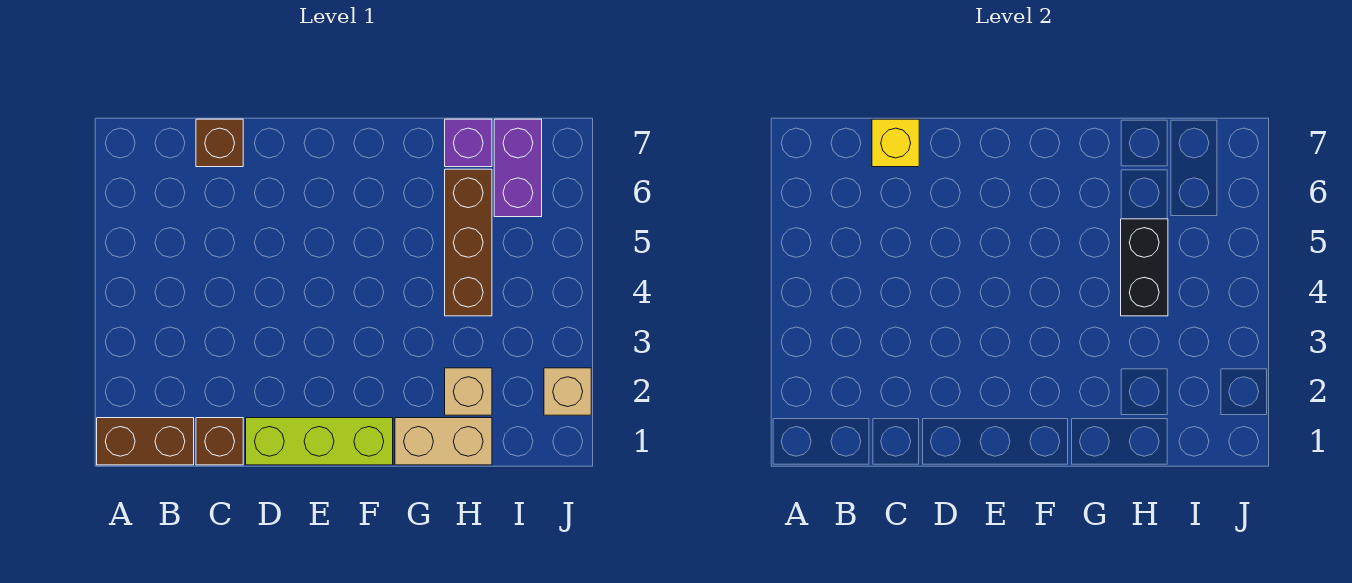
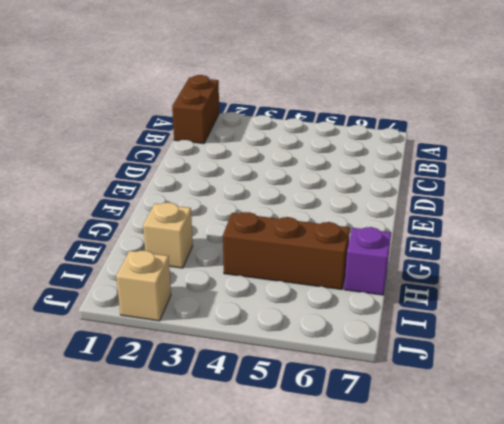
none -> brown 1x1 brick [196,418,243,465]
none -> brown 1x1 brick [196,119,243,167]
none -> lime 1x3 brick [246,418,393,465]

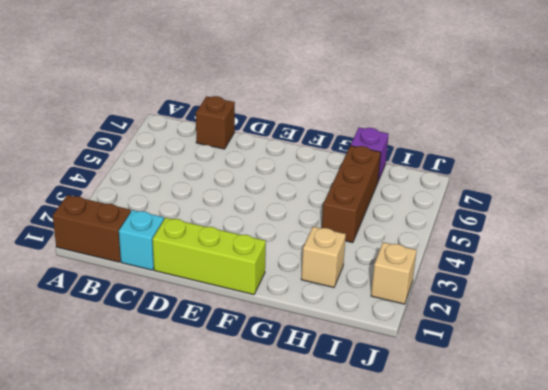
cyan 1x1 brick [119,210,164,270] -> brown 1x1 brick [196,418,243,465]
none -> tan 1x2 brick [395,418,492,465]
none -> purple 1x2 brick [494,119,542,217]
none -> yellow 1x1 brick [872,119,919,167]

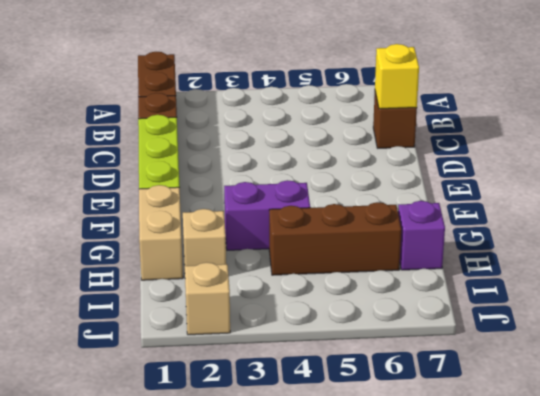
purple 1x2 brick [224,180,310,250] -> purple 1x2 brick moved to [494,119,542,217]
none -> black 1x2 brick [1121,219,1168,316]

